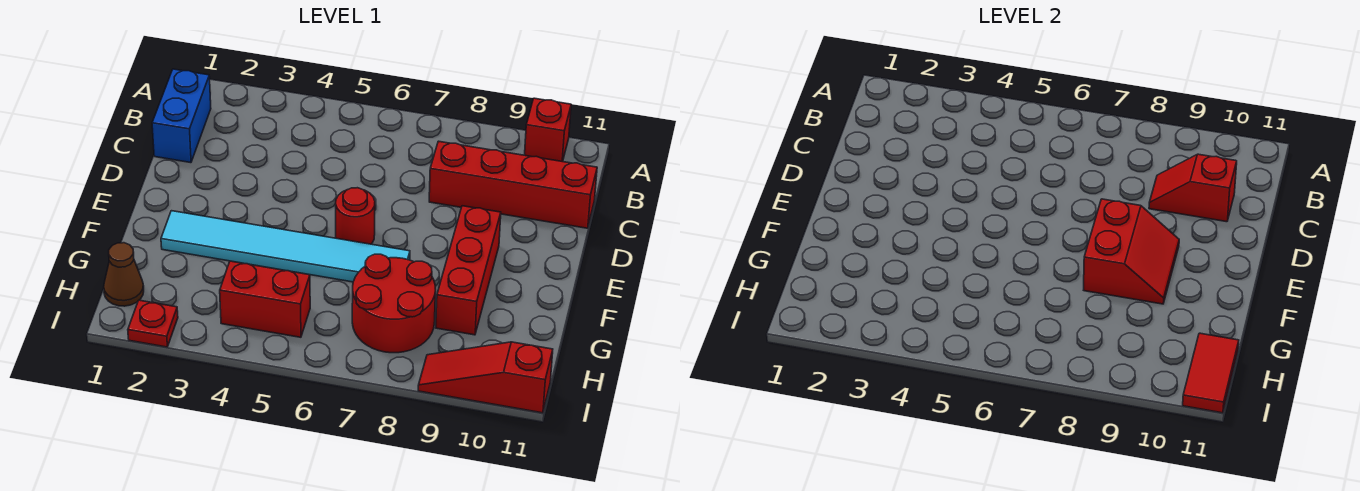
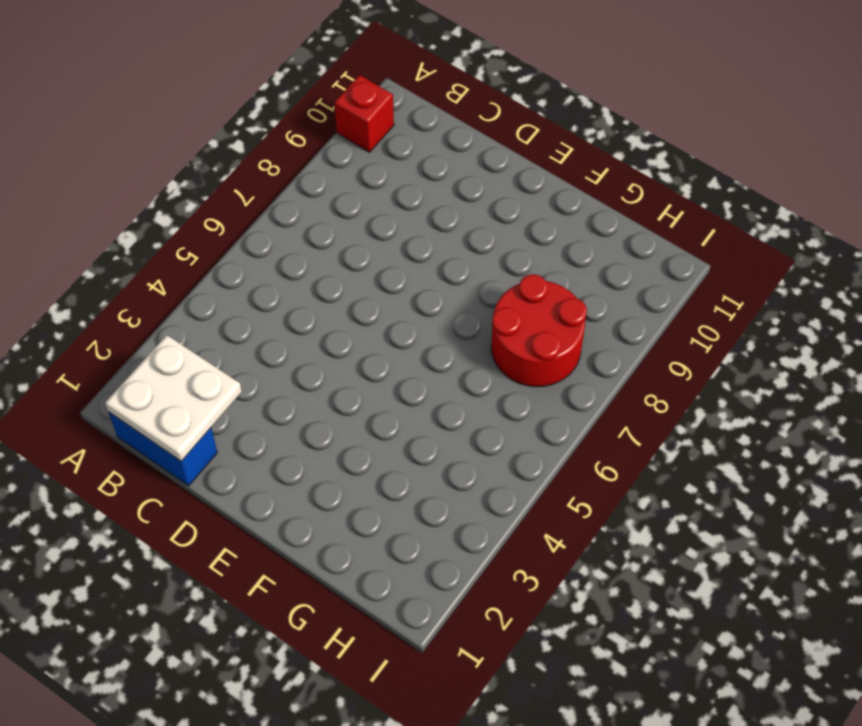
white 2x2 plate [105,335,242,461] -> none
none -> red 1x4 brick [429,141,597,228]
none -> red 1x1 round brick [336,188,375,244]
none -> red 1x3 brick [436,206,501,335]

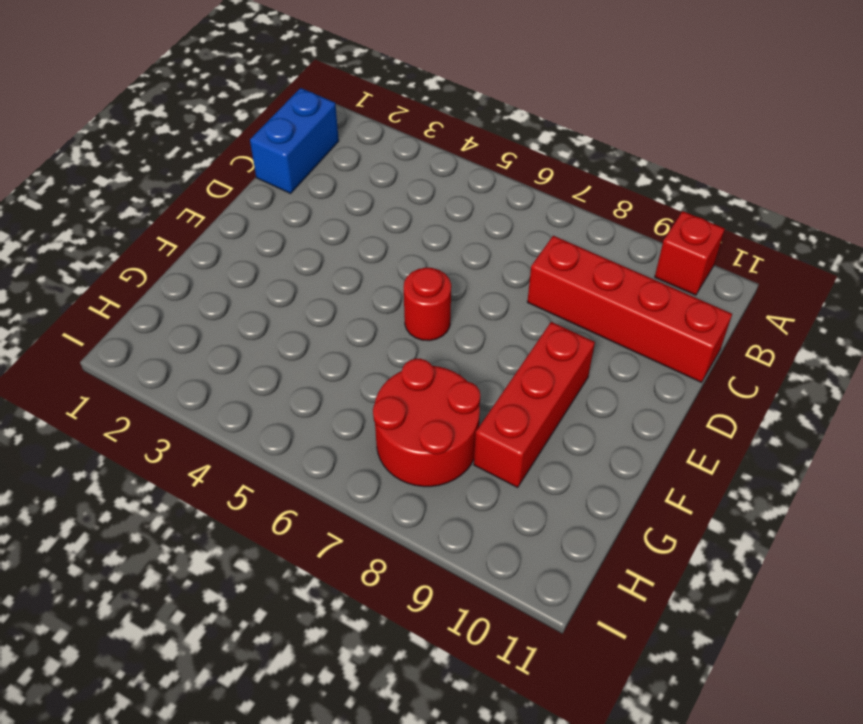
none -> cyan 1x6 tile [161,211,410,282]
none -> brown 1x1 cone [104,243,144,306]
none -> red 1x2 brick [220,261,310,337]

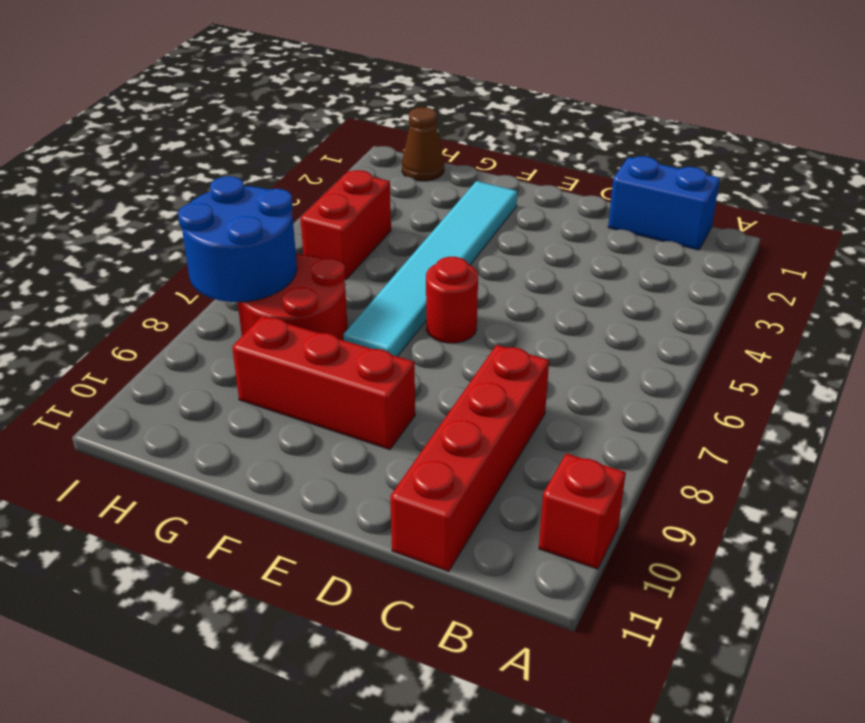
blue 2x2 round brick [178,176,297,302] -> none
none -> red 1x1 plate [128,300,178,347]
none -> red 1x3 slope [418,342,553,413]
none -> red 1x2 slope [1149,154,1237,222]

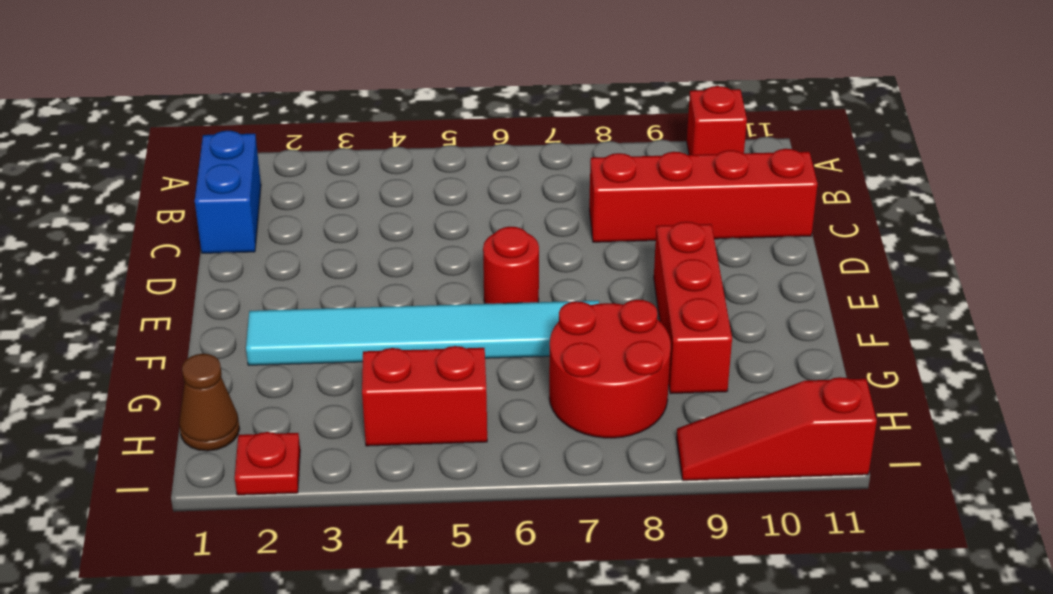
none -> red 1x2 slope [1149,154,1237,222]
none -> red 2x2 slope [1084,199,1179,304]
none -> red 1x2 tile [1183,333,1239,413]

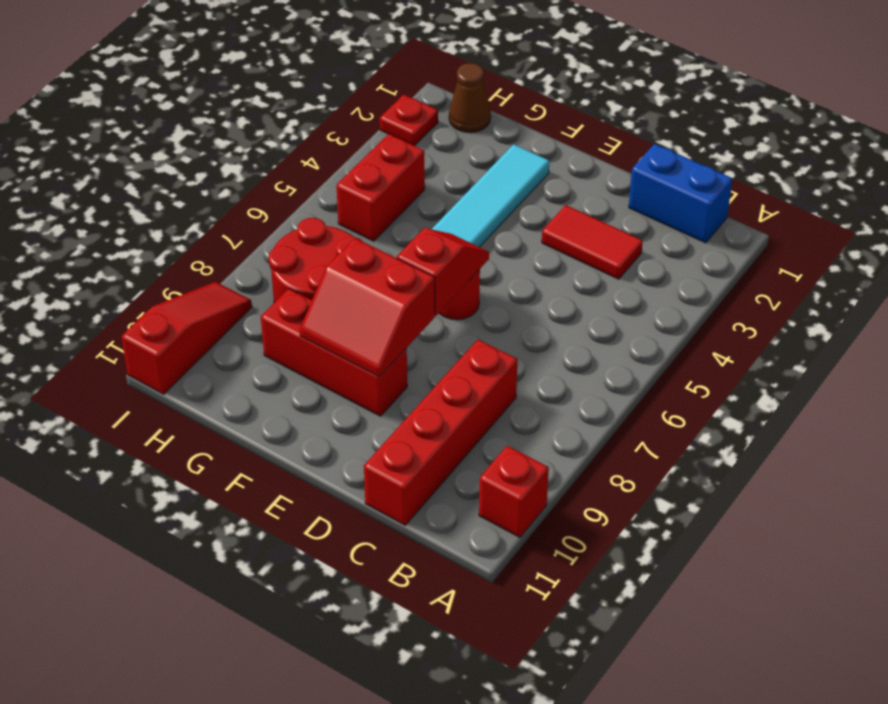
red 1x2 tile [542,205,643,279] -> red 1x2 tile moved to [1183,333,1239,413]
red 1x2 slope [397,228,489,316] -> red 1x2 slope moved to [1149,154,1237,222]

